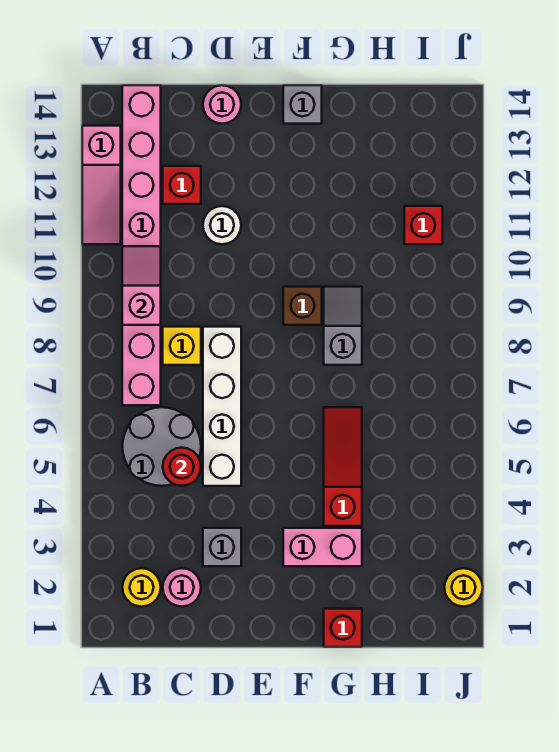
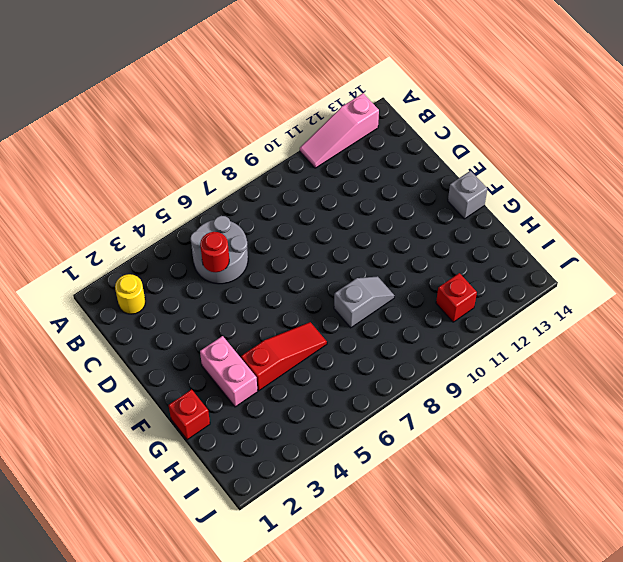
none -> pink 1x8 brick [122,85,161,405]
none -> pink 1x1 round brick [163,568,201,607]
none -> yellow 1x1 brick [163,327,201,365]

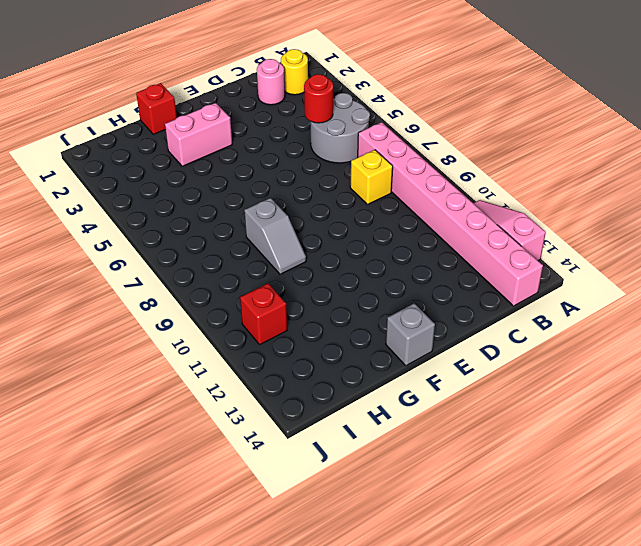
none -> red 1x1 brick [163,166,201,204]
none -> grey 1x1 brick [203,528,241,566]
none -> white 1x4 brick [203,327,241,486]

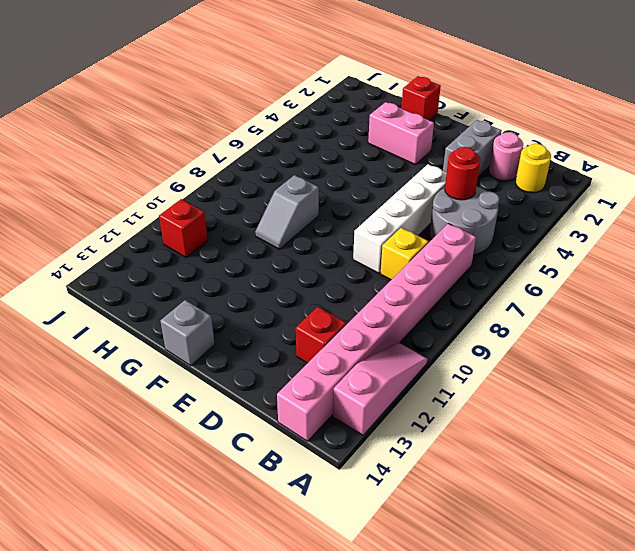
grey 1x2 brick [443,120,502,177] -> grey 1x1 brick [203,528,241,566]
none -> white 1x1 round brick [203,206,241,244]
none -> pink 1x1 round brick [203,85,241,124]
none -> brown 1x1 brick [283,287,322,325]

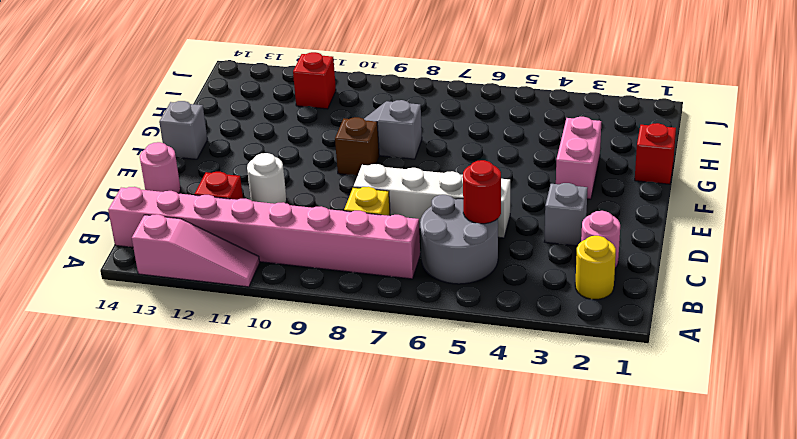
none -> red 1x3 slope [324,407,362,526]
none -> yellow 1x1 round brick [444,568,483,607]
none -> pink 1x2 slope [122,246,161,325]

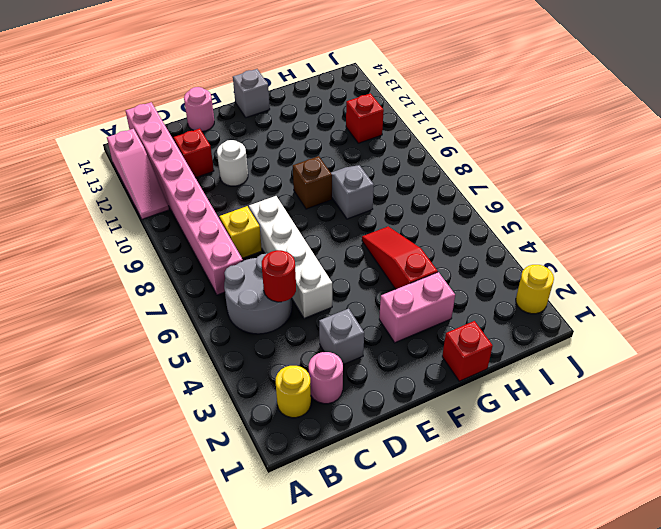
none -> pink 1x2 slope [122,246,161,325]

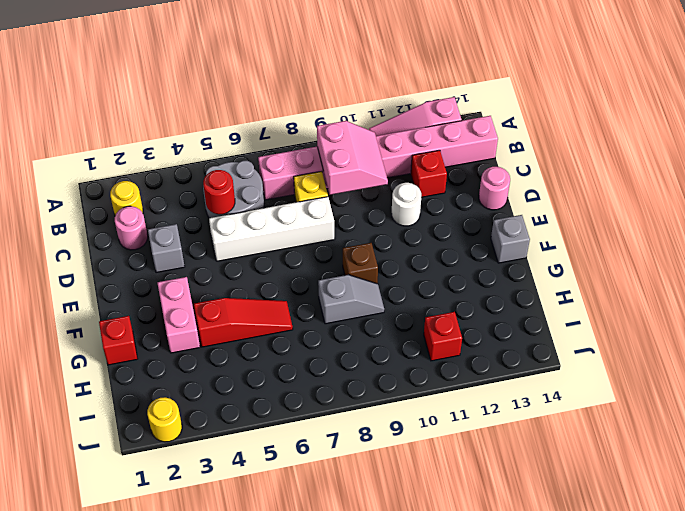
pink 2x2 slope [317,121,388,195] -> pink 1x2 slope [122,246,161,325]

